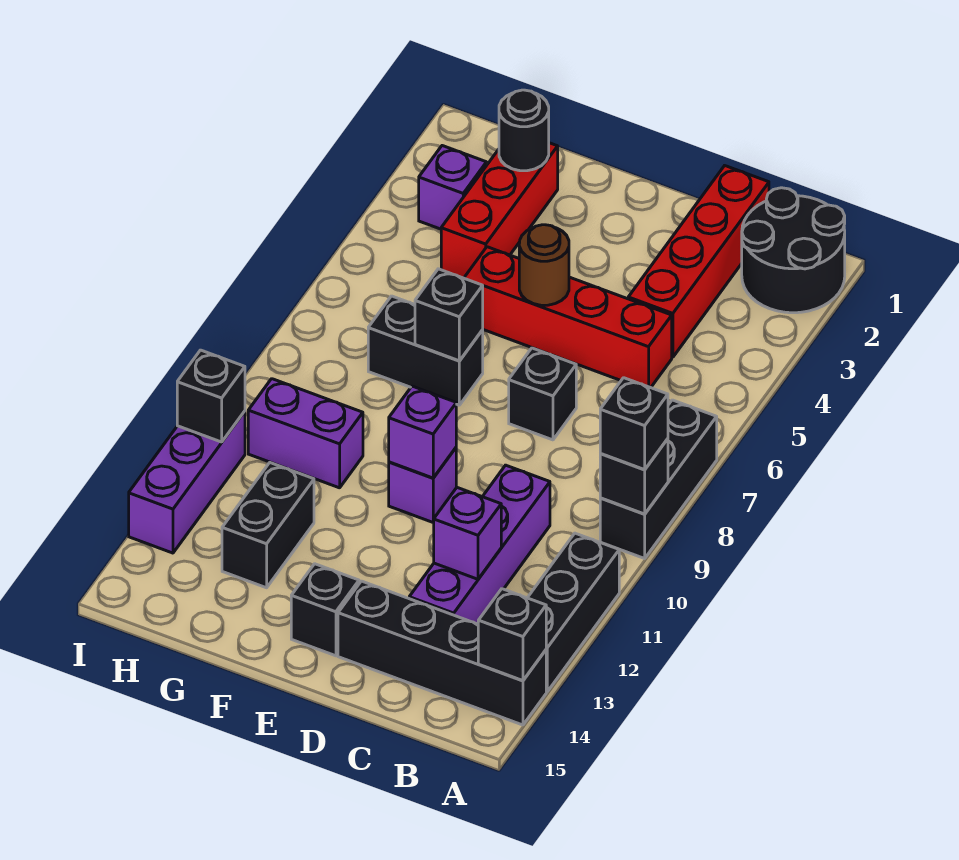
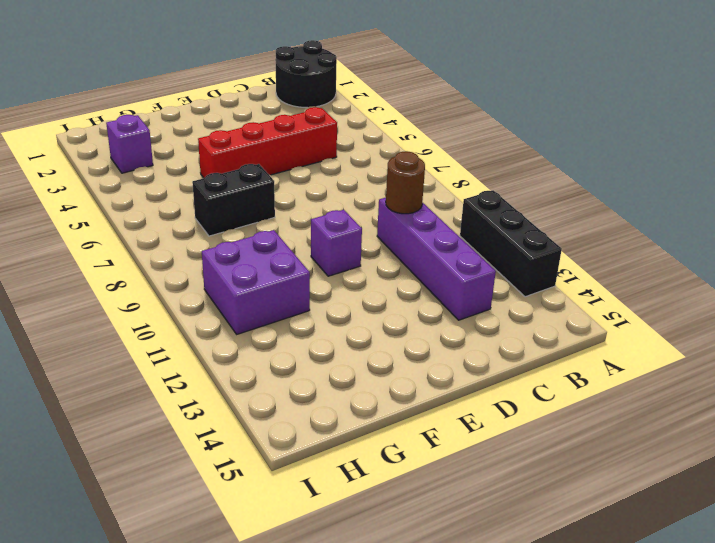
brown 1x1 round brick [386,151,425,214] -> brown 1x1 round brick moved to [519,225,569,305]
purple 2x2 brick [202,230,310,334] -> purple 1x2 brick [248,379,363,488]
none -> black 1x3 brick [600,400,717,558]
none -> black 1x4 brick [338,581,546,725]
none -> red 1x4 brick [628,166,769,357]

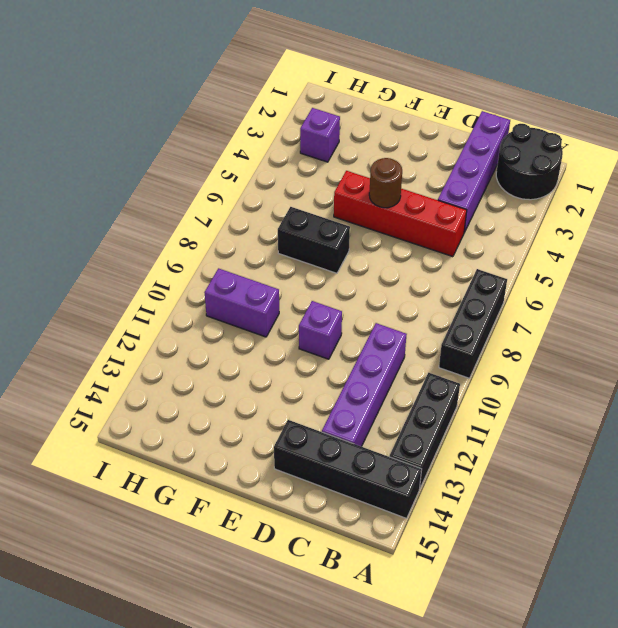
purple 1x4 brick [438,111,510,233] -> red 1x4 brick [628,166,769,357]
none -> black 1x1 brick [509,348,576,440]
none -> black 1x1 brick [291,564,359,656]
none -> red 1x3 brick [441,143,558,278]

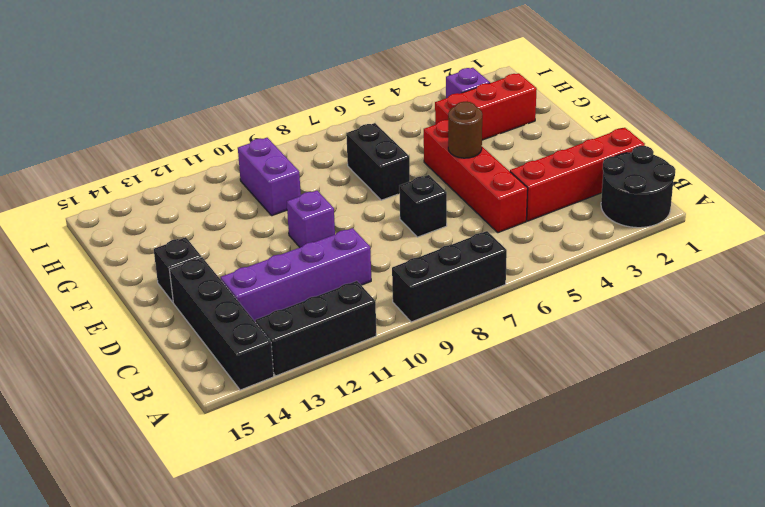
none -> black 1x2 brick [222,463,314,588]
none -> purple 1x3 brick [129,411,245,553]
none -> black 1x1 brick [600,439,668,514]

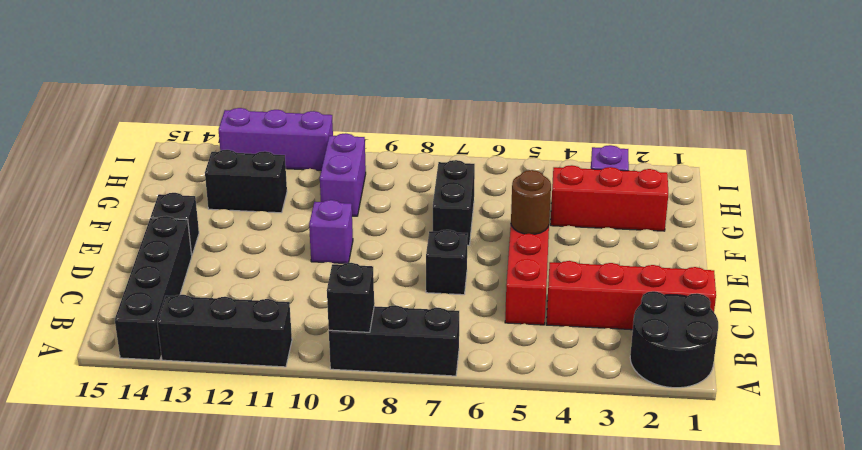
none -> purple 1x4 brick [409,465,550,624]
none -> black 1x1 brick [478,589,546,681]
none -> purple 1x1 brick [434,488,501,579]

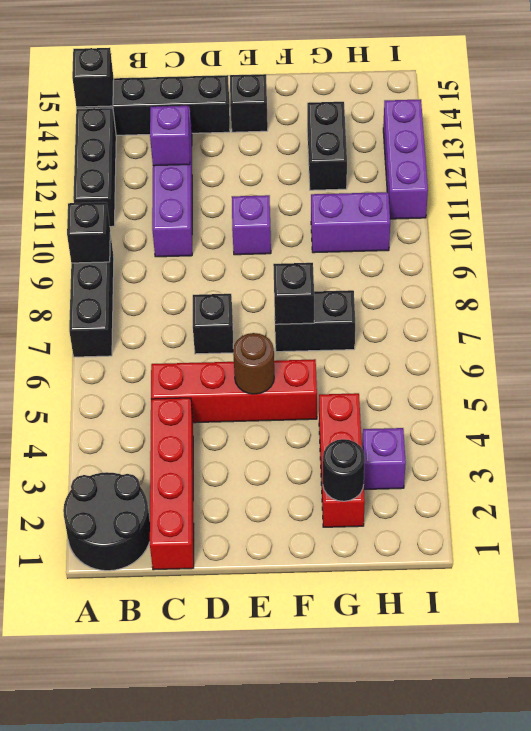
none -> purple 1x1 brick [389,386,456,478]
none -> black 1x1 brick [177,350,245,442]
none -> black 1x1 brick [600,378,668,470]

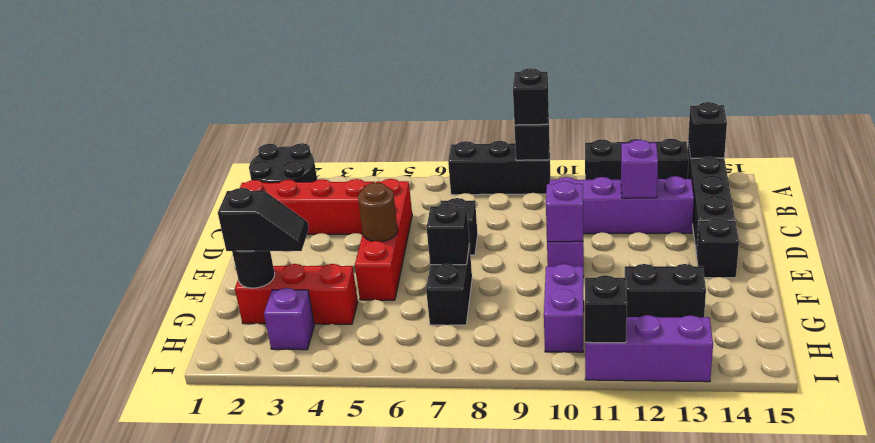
black 1x2 slope [218,188,309,251] -> none

